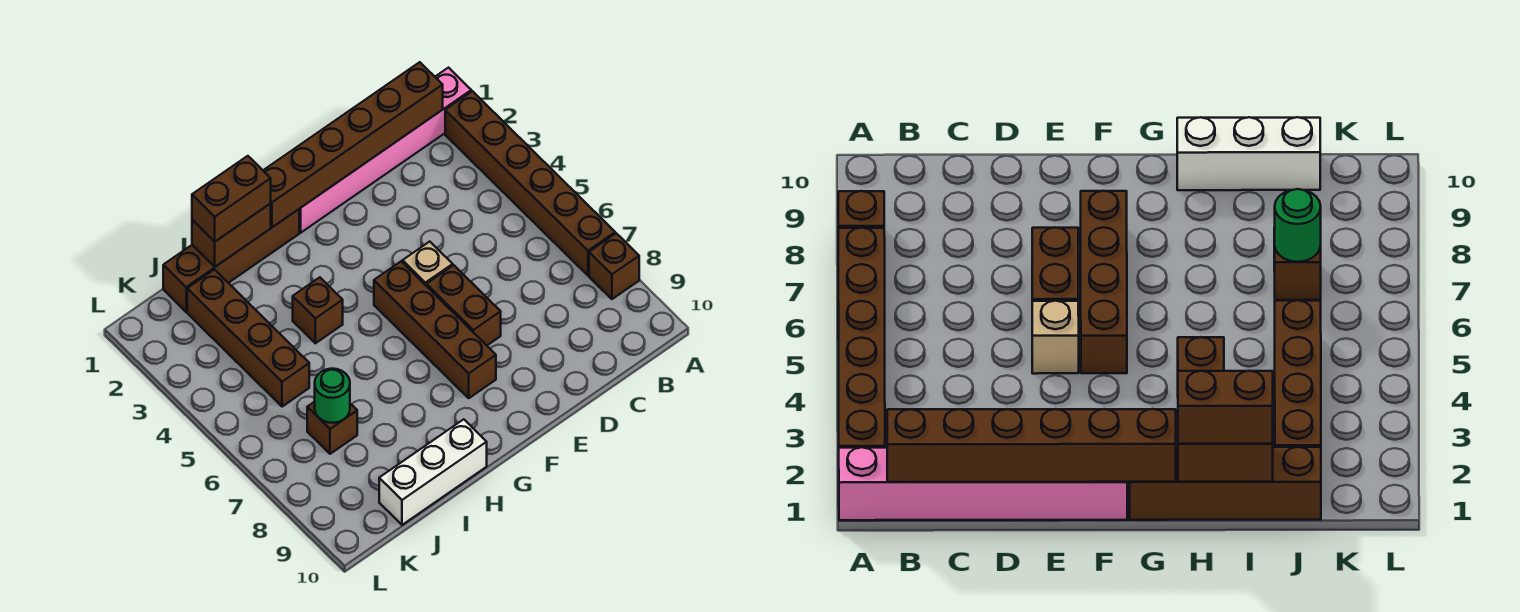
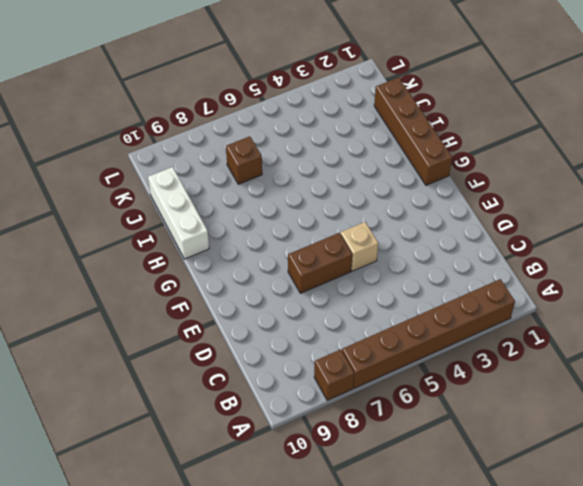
none -> pink 1x6 brick [299,68,471,233]
none -> brown 1x4 brick [374,262,496,398]
none -> brown 1x1 brick [293,277,343,343]

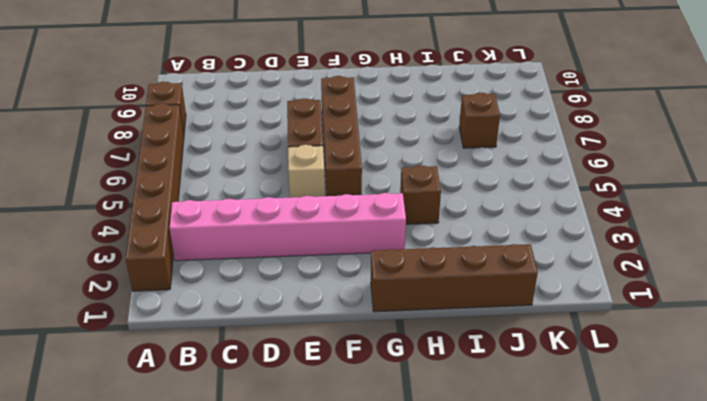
pink 1x6 brick [170,193,406,261] -> pink 1x6 brick moved to [299,68,471,233]
none -> white 1x3 brick [379,419,487,525]
none -> brown 1x4 brick [187,270,309,407]
none -> brown 1x6 brick [263,62,443,227]

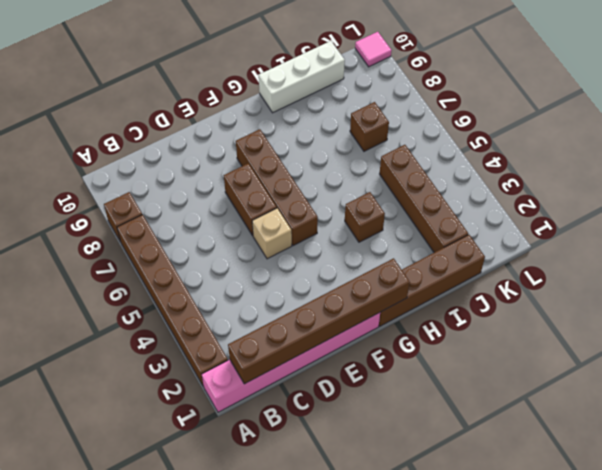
pink 1x1 tile [355,32,392,67] -> none
none -> brown 1x2 brick [192,204,271,267]
none -> green 1x1 round brick [315,369,350,423]
none -> brown 1x2 brick [192,156,271,242]

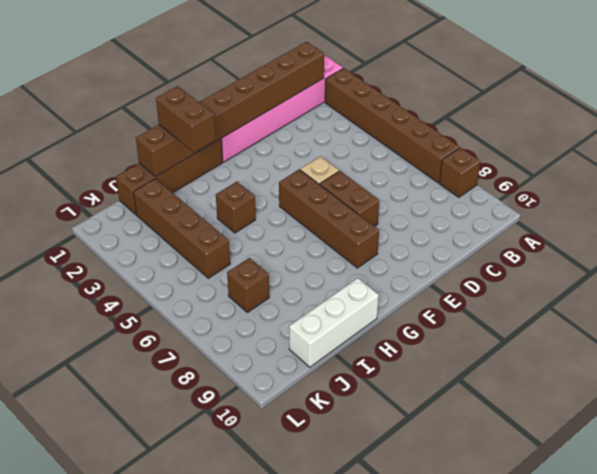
brown 1x2 brick [156,86,216,153] -> brown 1x2 brick turned to [192,156,271,242]
none -> green 1x1 round brick [315,369,350,423]

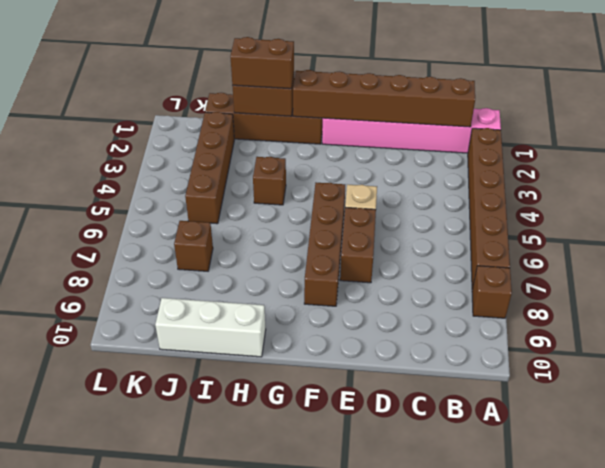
none -> green 1x1 round brick [315,369,350,423]

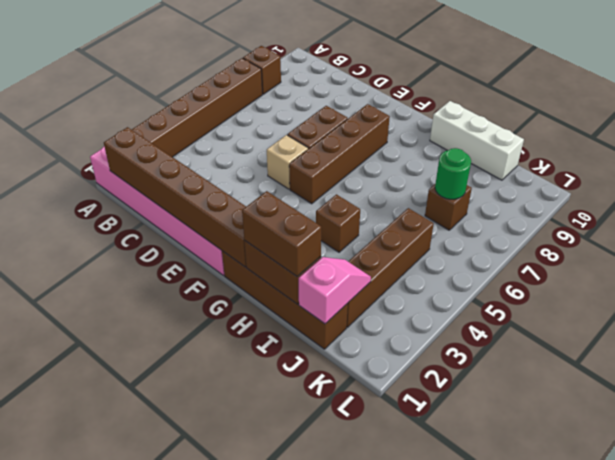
pink 1x2 slope [299,257,371,324] -> none

